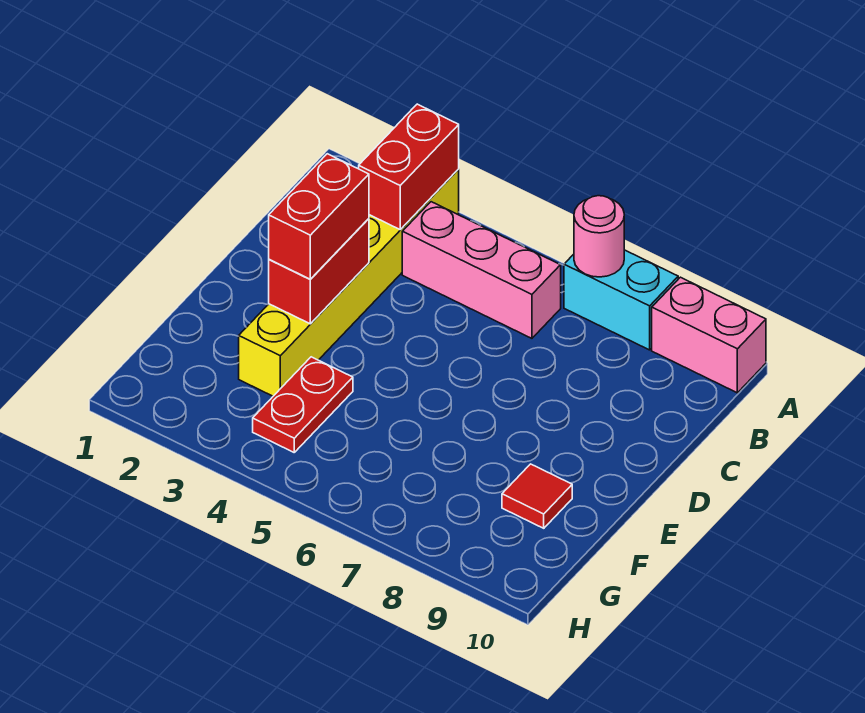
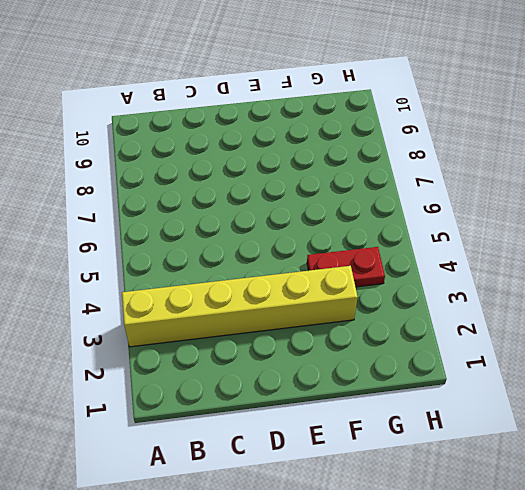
none -> cyan 1x2 brick [564,250,678,350]
none -> pink 1x2 brick [652,277,766,393]

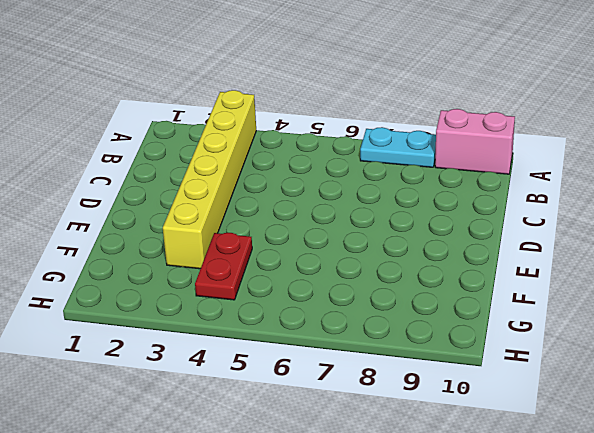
cyan 1x2 plate [360,127,436,167] -> cyan 1x2 brick [564,250,678,350]
none -> pink 1x3 brick [402,202,561,338]
none -> red 1x1 tile [502,464,572,528]

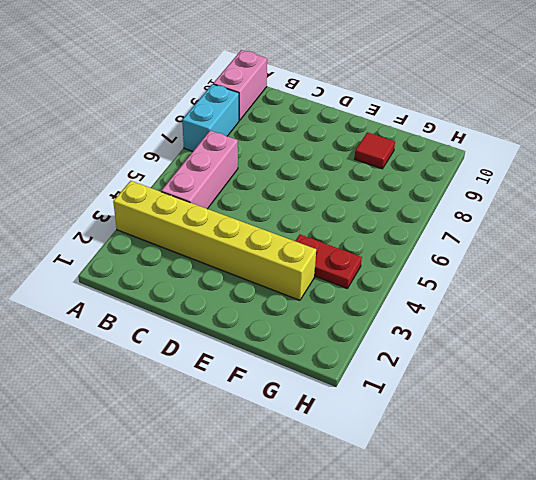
none -> red 1x2 brick [359,104,459,230]
none -> pink 1x1 round brick [574,196,624,277]

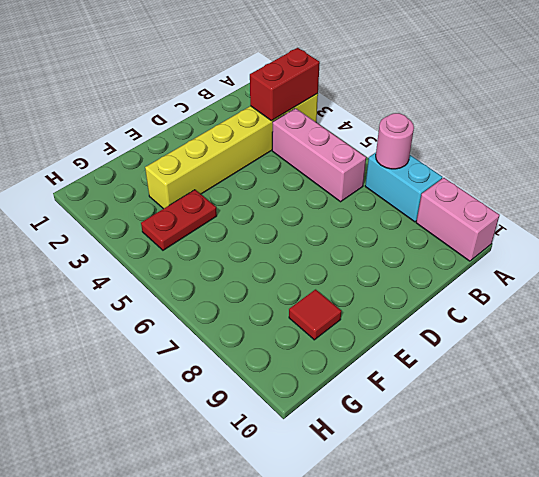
none -> red 1x2 brick [269,219,369,324]
none -> red 1x2 brick [269,154,369,279]

